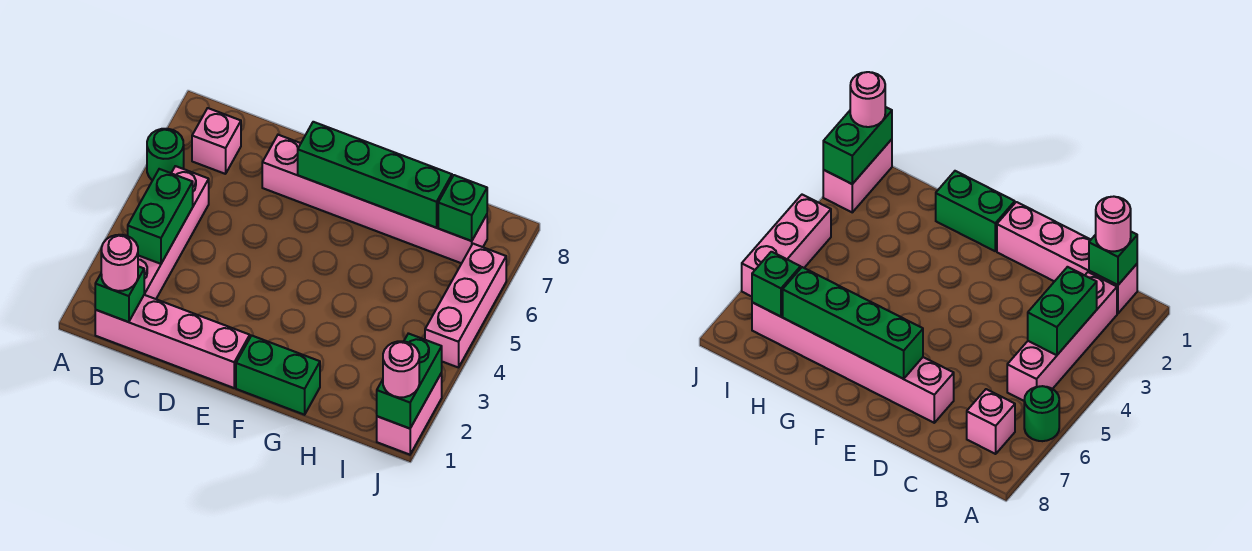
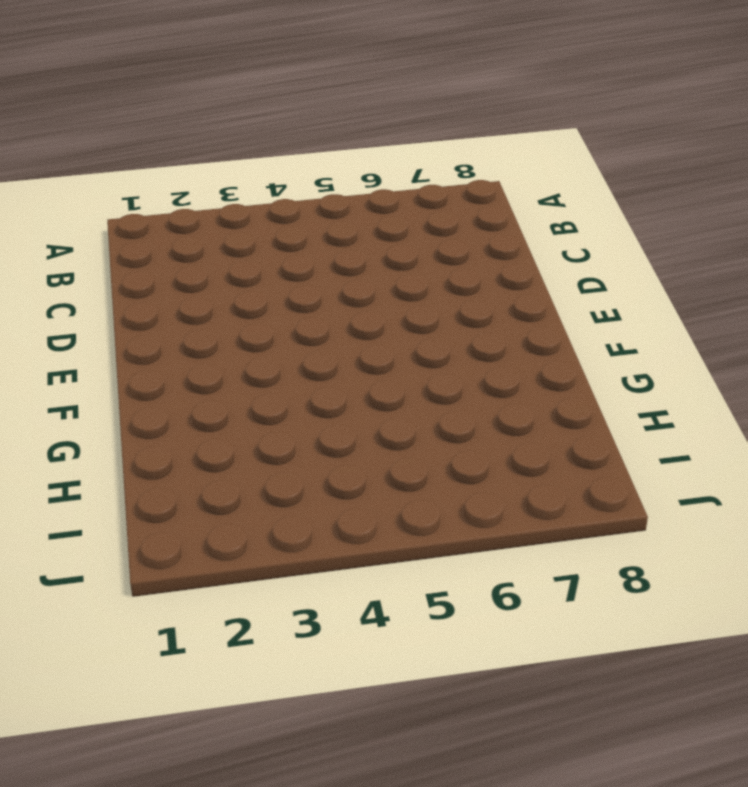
none -> green 1x1 round brick [147,129,184,180]
none -> pink 1x4 brick [95,295,250,388]
none -> pink 1x4 brick [138,166,209,299]

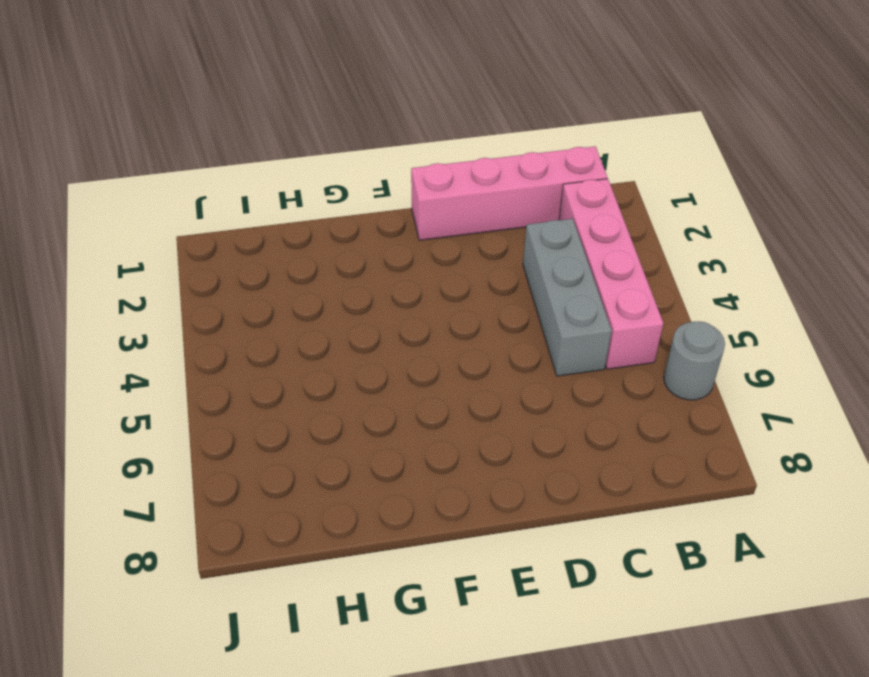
grey 1x1 round brick [664,321,725,400] -> green 1x1 round brick [147,129,184,180]
grey 1x3 brick [523,219,612,376] -> none
none -> pink 1x1 brick [192,108,241,174]
none -> pink 1x6 brick [262,135,487,263]
none -> green 1x2 brick [236,336,320,415]

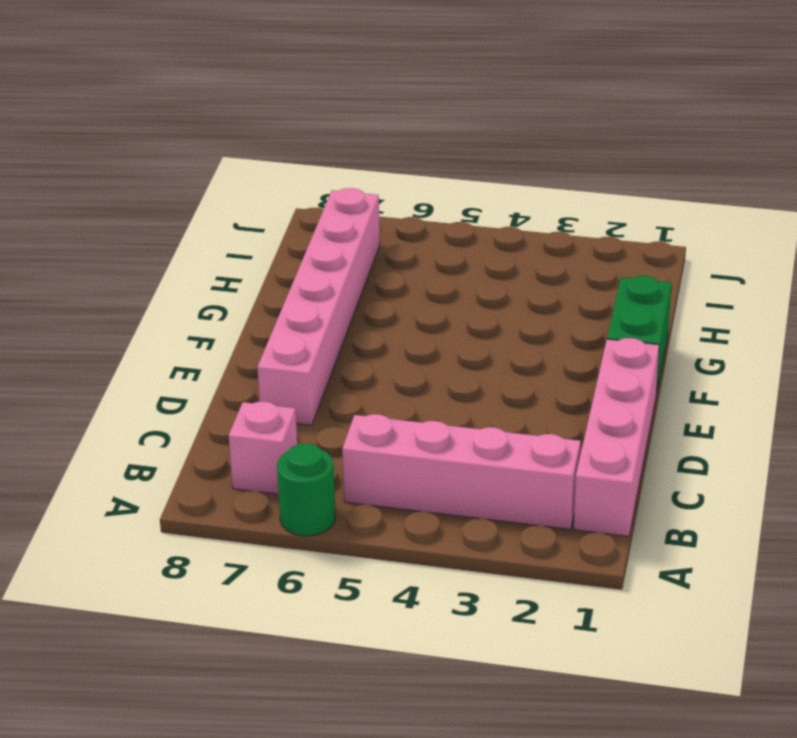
none -> pink 1x2 brick [377,373,442,455]
none -> pink 1x3 brick [425,244,506,368]
none -> green 1x1 brick [95,266,144,322]

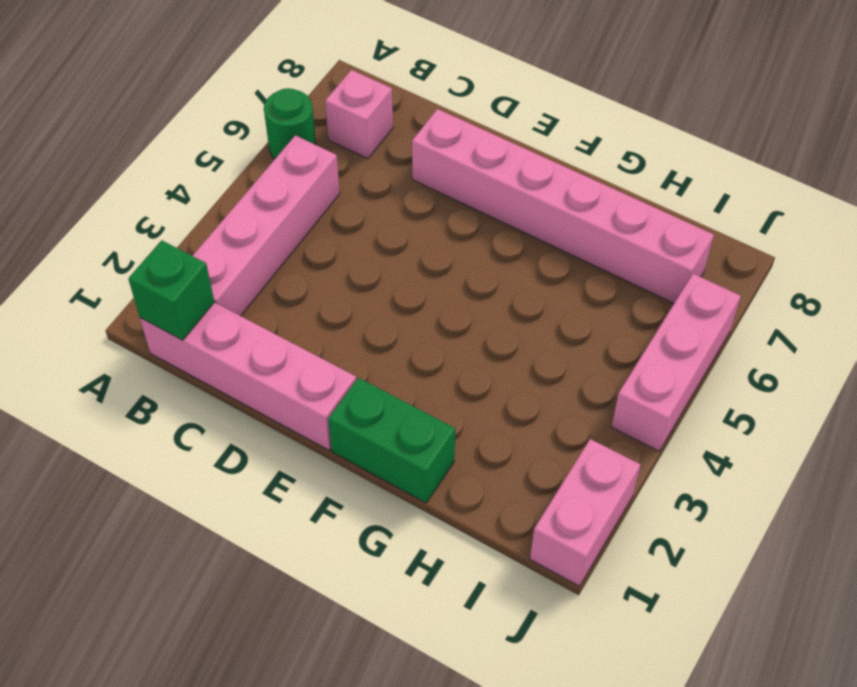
none -> green 1x2 brick [128,169,193,264]
none -> green 1x4 brick [298,122,452,228]
none -> green 1x1 brick [438,175,487,241]

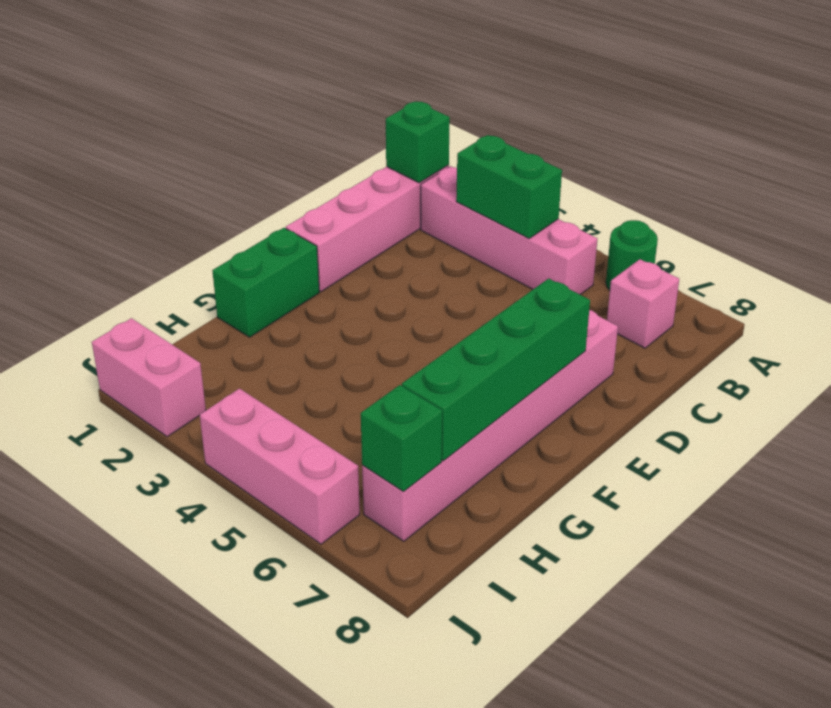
none -> green 1x2 brick [377,333,442,429]
none -> pink 1x1 round brick [101,235,138,291]
none -> pink 1x1 round brick [383,341,419,397]

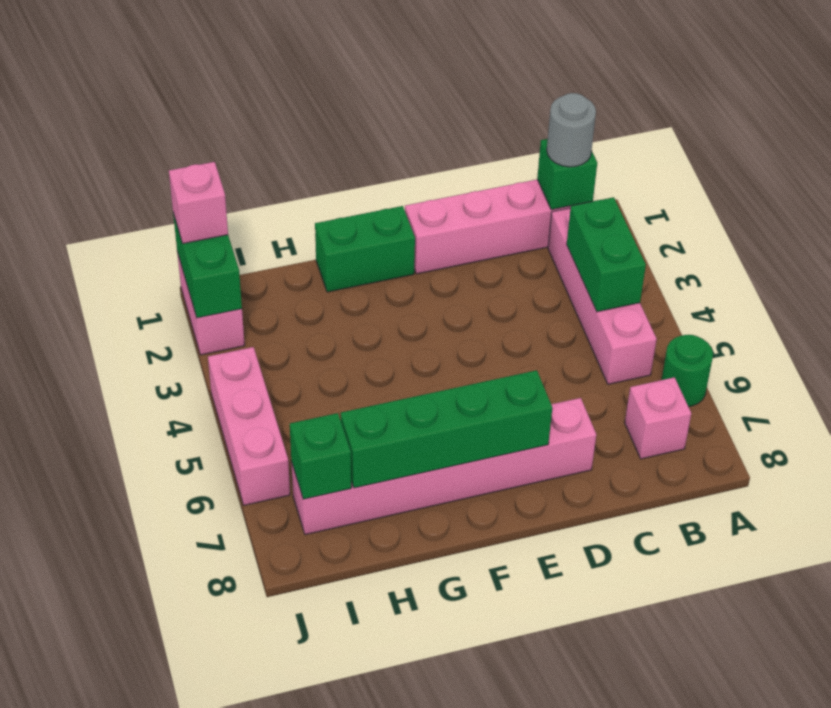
grey 1x1 round brick [547,93,596,167] -> pink 1x1 round brick [101,235,138,291]
pink 1x1 brick [169,162,228,244] -> pink 1x1 round brick [383,341,419,397]

